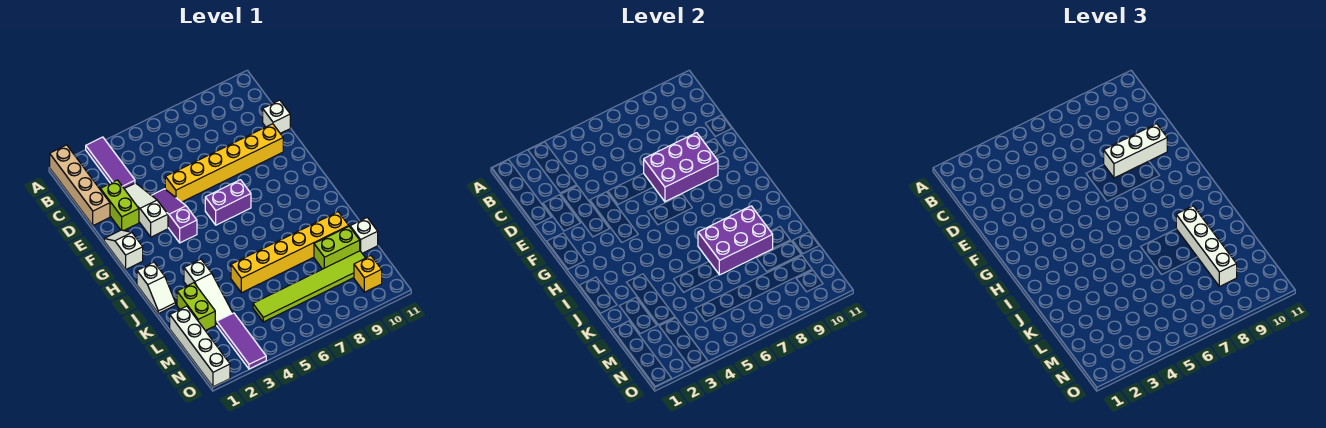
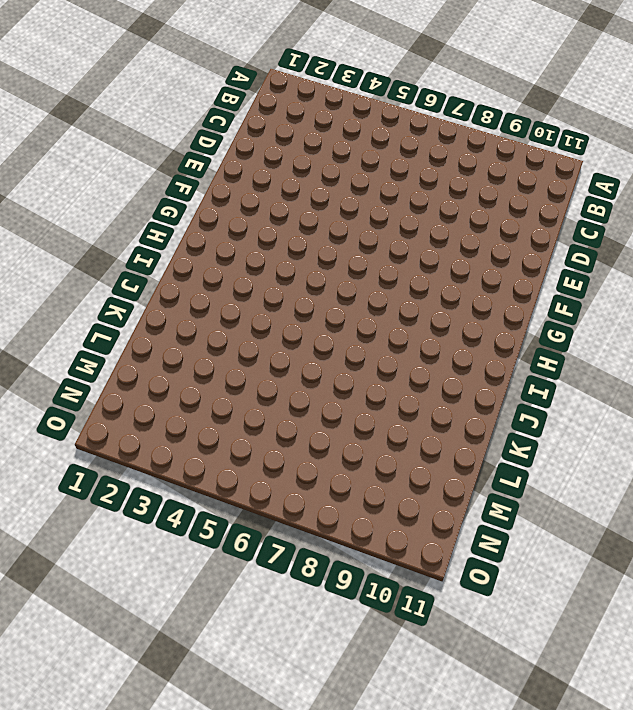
none -> tan 1x4 brick [50,145,110,225]
none -> purple 1x3 tile [86,137,135,188]
none -> lime 1x2 brick [100,180,139,231]

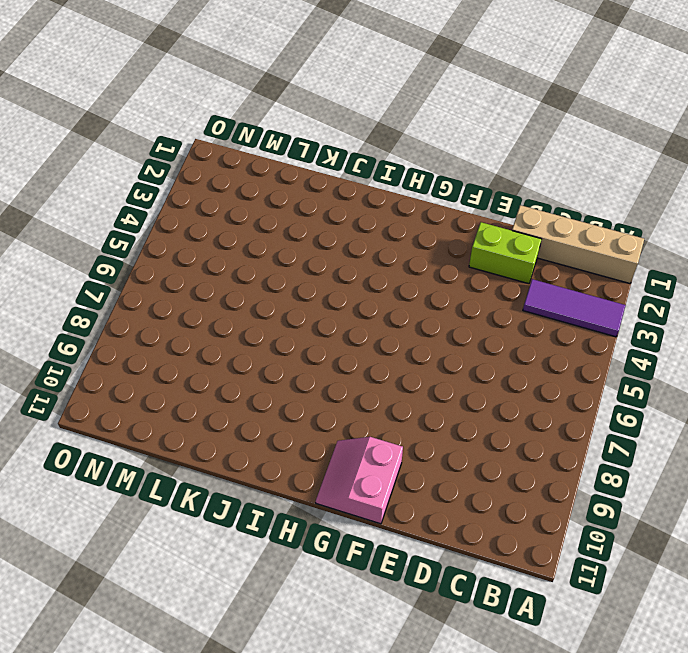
pink 2x2 slope [316,437,403,524] -> none
none -> white 1x3 slope [124,183,168,237]
none -> white 1x1 brick [263,100,290,133]
none -> purple 1x3 slope [152,189,197,243]

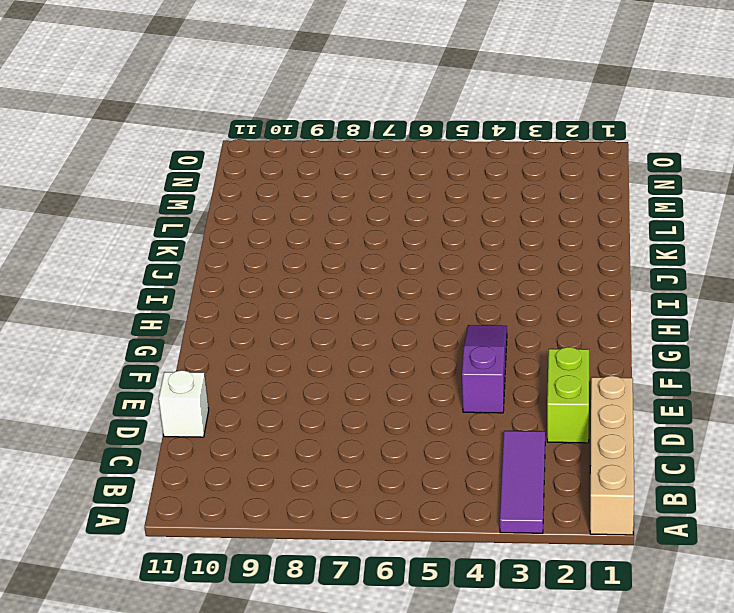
purple 1x3 slope [462,325,507,413] -> purple 1x3 slope turned to [152,189,197,243]
none -> white 1x3 slope [124,183,168,237]
none -> yellow 1x6 brick [165,124,283,202]
none -> white 1x2 slope [104,230,143,269]

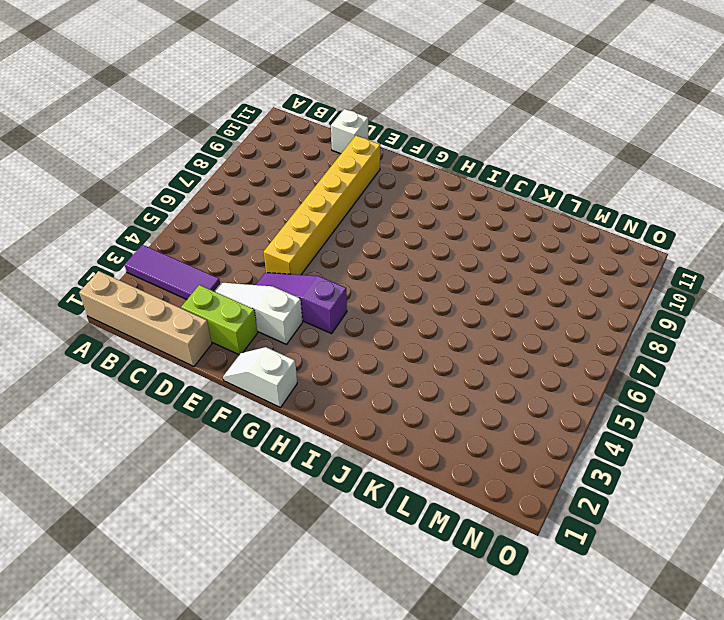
none -> purple 1x2 brick [205,180,251,225]
none -> white 1x2 slope [137,262,176,314]
none -> white 1x3 slope [184,259,233,325]

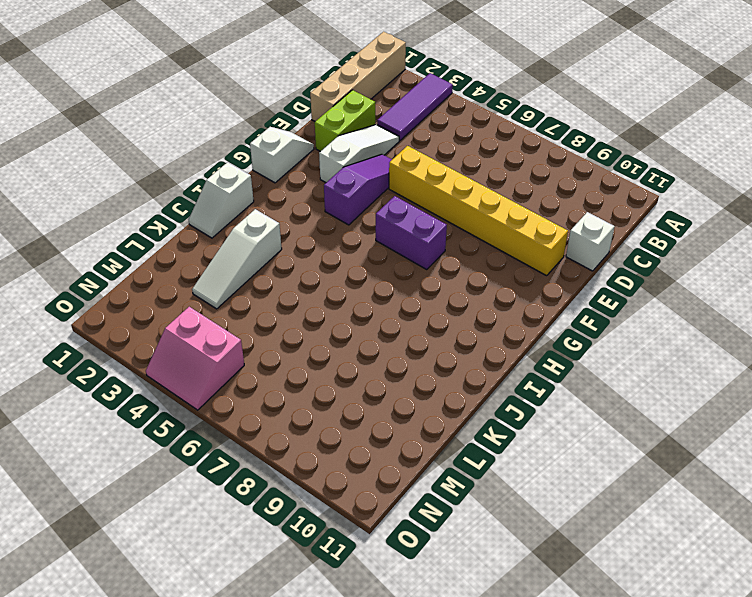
pink 2x2 slope [146,307,244,410] -> none
none -> lime 1x2 brick [177,283,215,331]
none -> yellow 1x6 brick [231,212,349,293]
none -> white 1x4 brick [170,306,230,387]

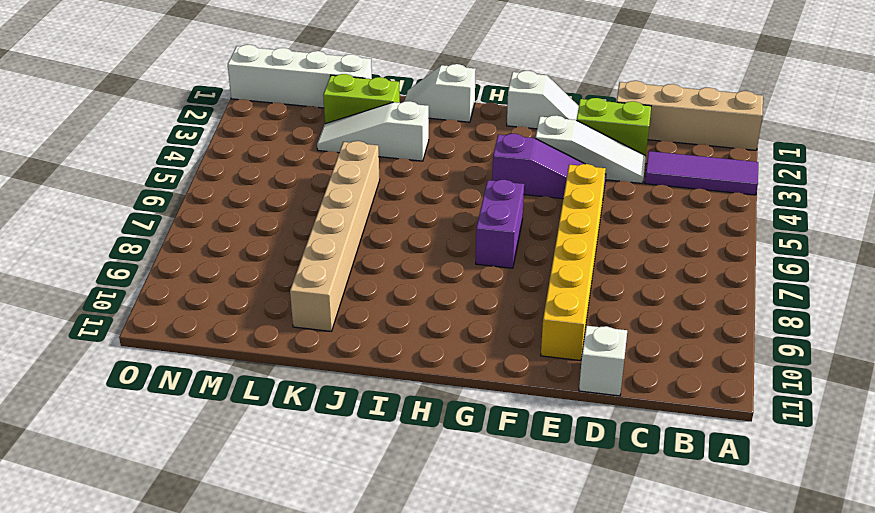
tan 1x6 brick [290,141,380,331] -> yellow 1x6 brick [231,212,349,293]
none -> lime 1x2 brick [314,227,360,269]
none -> white 1x1 brick [350,218,378,253]
none -> purple 1x3 tile [216,313,266,369]

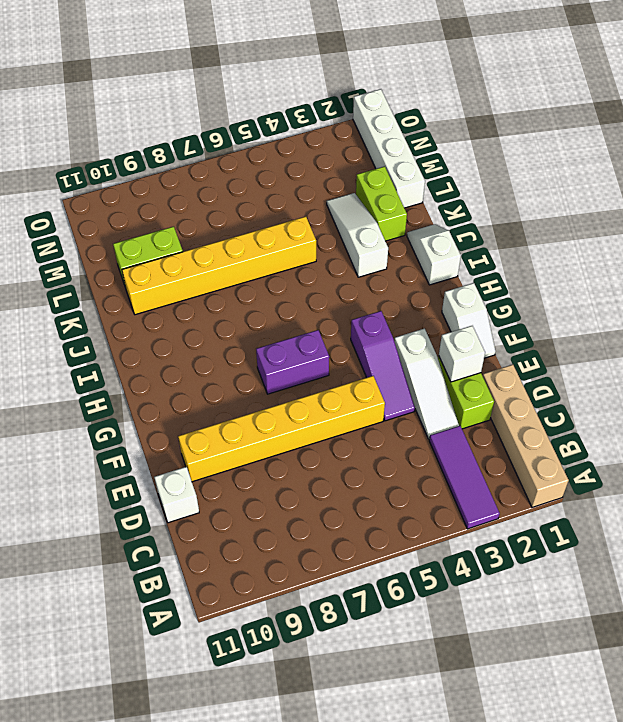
white 1x1 brick [439,326,485,382] -> white 1x1 brick moved to [350,218,378,253]
none -> purple 1x3 tile [216,313,266,369]
none -> lime 1x6 tile [253,251,365,322]
none -> yellow 1x1 brick [354,256,382,292]

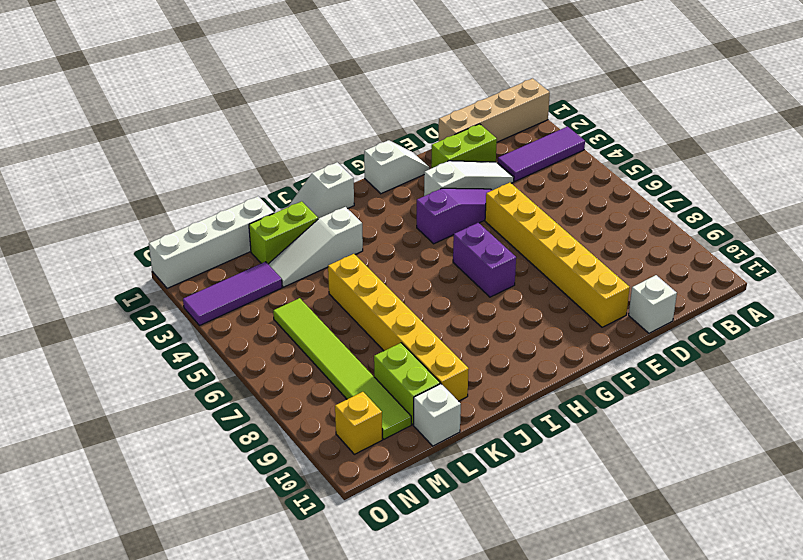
none -> purple 2x3 brick [644,133,718,202]
none -> purple 2x3 brick [698,206,773,275]
none -> white 1x3 brick [1104,124,1167,178]

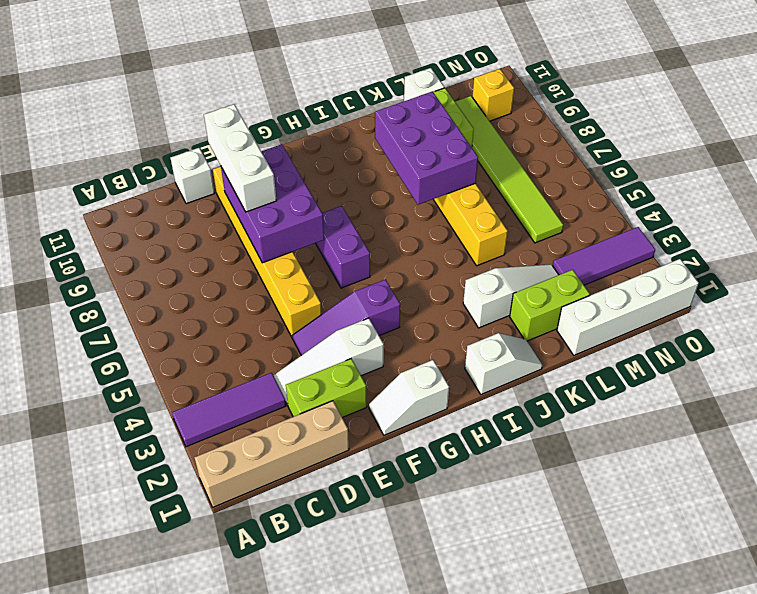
none -> white 1x4 brick [1176,206,1237,286]

